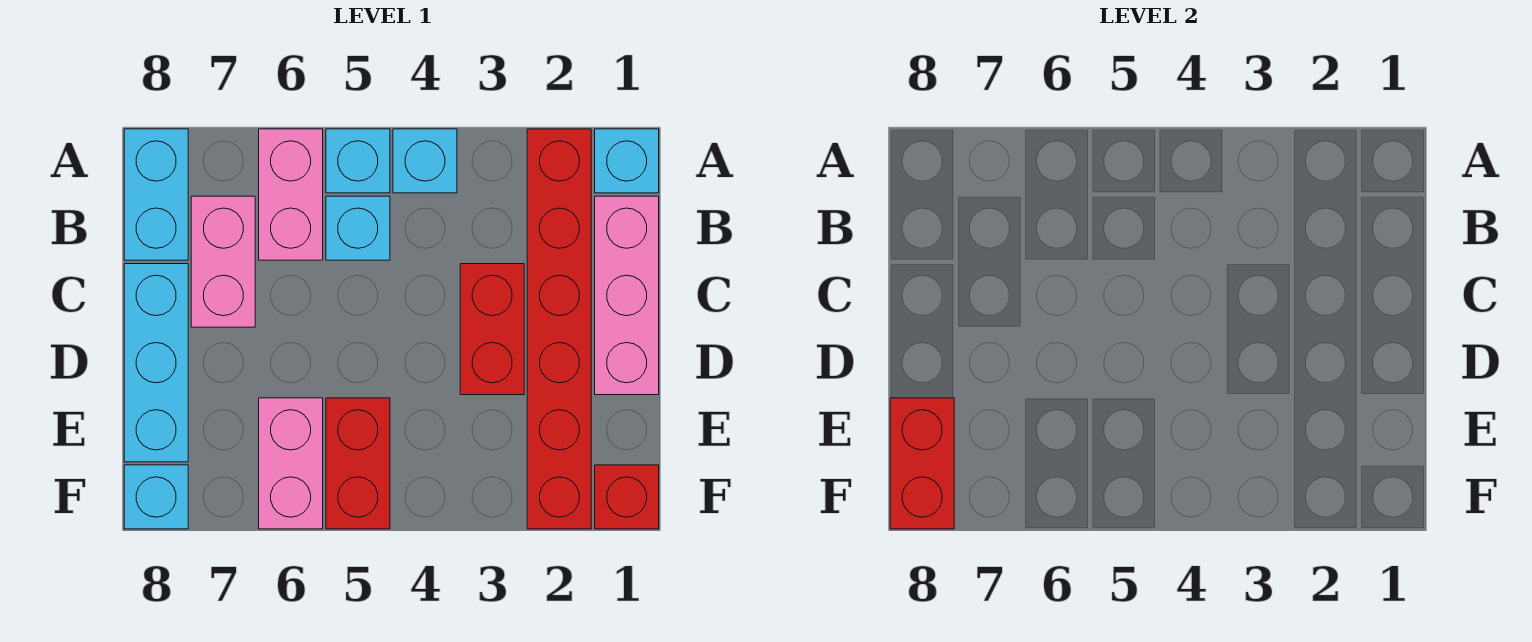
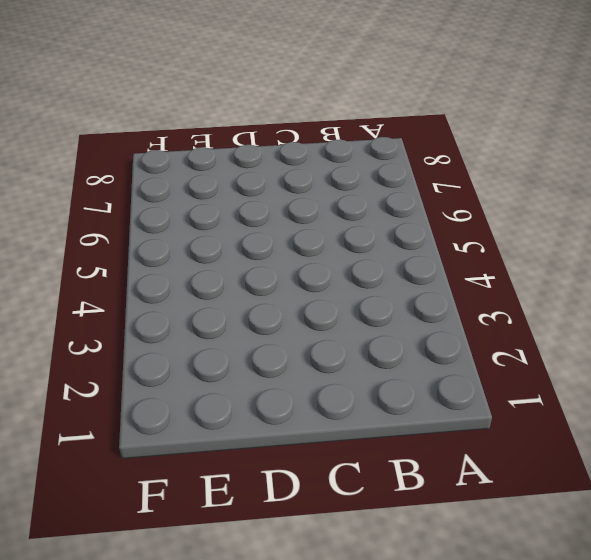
none -> cyan 1x1 brick [595,129,659,193]
none -> red 1x6 brick [527,129,591,529]
none -> cyan 1x1 brick [393,129,457,193]

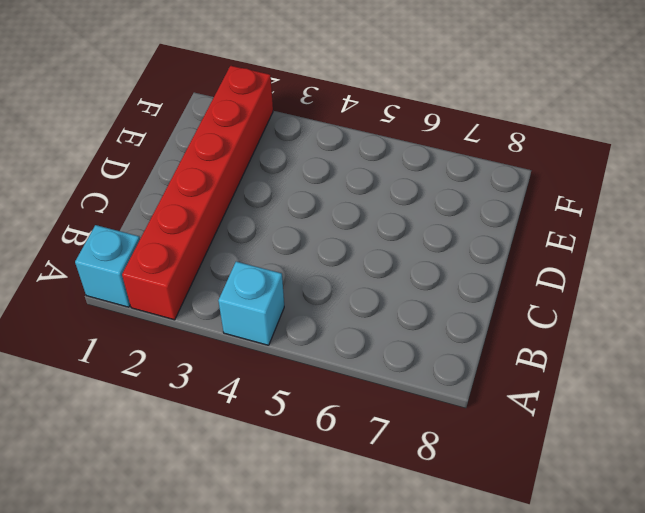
none -> cyan 1x1 brick [326,129,390,193]
none -> pink 1x2 brick [259,129,323,260]
none -> cyan 1x2 brick [124,129,188,260]

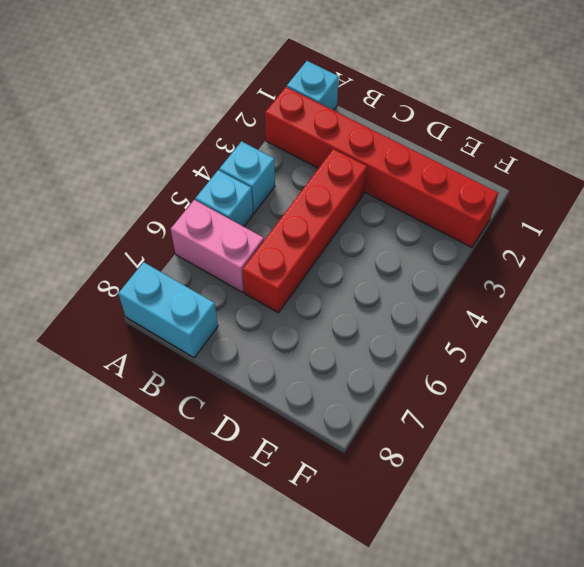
red 1x4 brick [243,149,367,313] -> red 1x2 brick [460,264,524,395]
none -> pink 1x3 brick [595,196,659,395]
none -> cyan 1x1 brick [326,196,390,260]
none -> pink 1x2 brick [191,196,255,327]

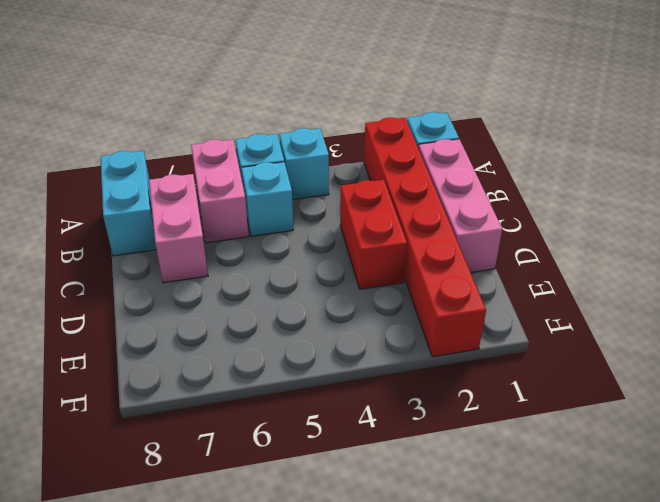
none -> cyan 1x3 brick [124,264,188,462]
none -> red 1x2 brick [326,398,390,529]
none -> pink 1x2 brick [259,398,323,529]

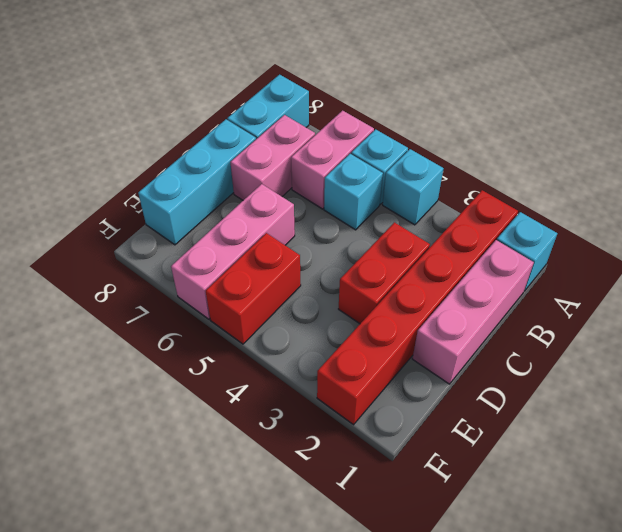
pink 1x3 brick [171,184,295,319] -> pink 1x2 brick [259,398,323,529]
none -> red 1x1 brick [595,465,659,529]
none -> cyan 1x1 brick [124,465,188,529]
none -> red 1x2 brick [890,398,954,529]

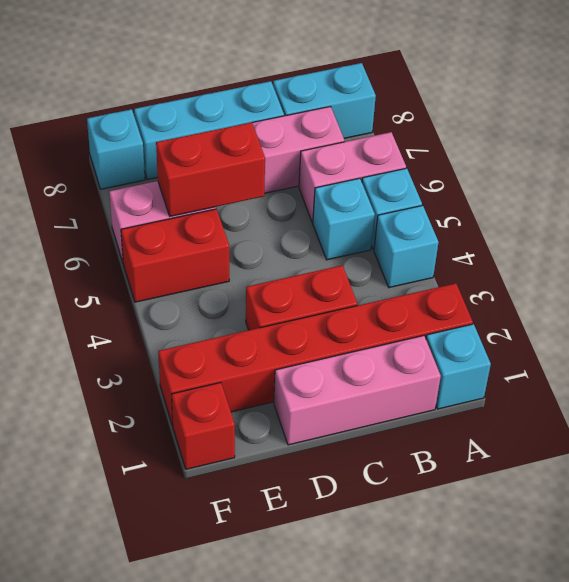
red 1x2 brick [156,122,265,216] -> red 1x2 brick moved to [890,398,954,529]

